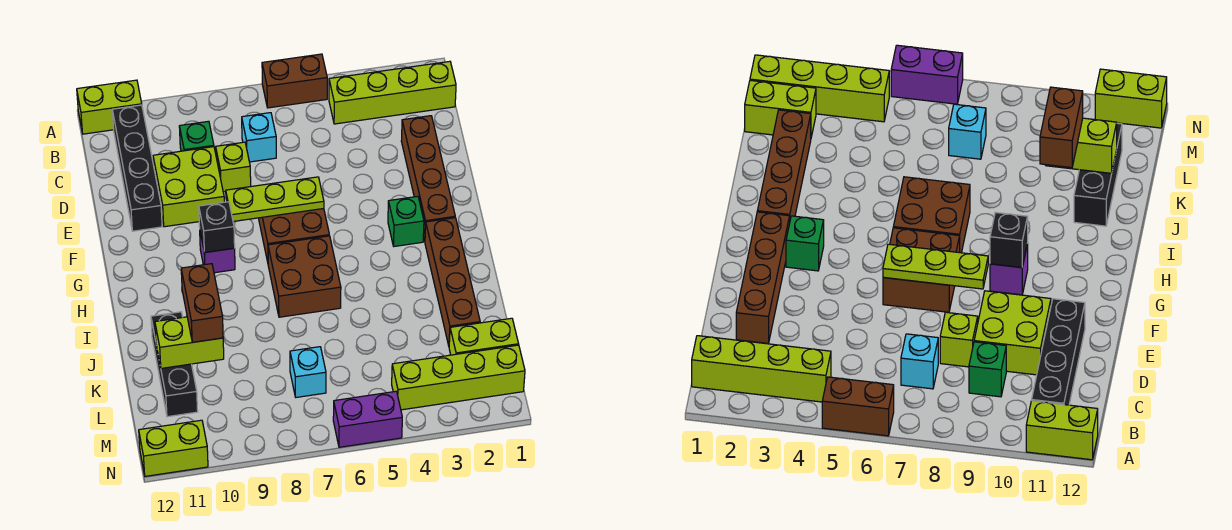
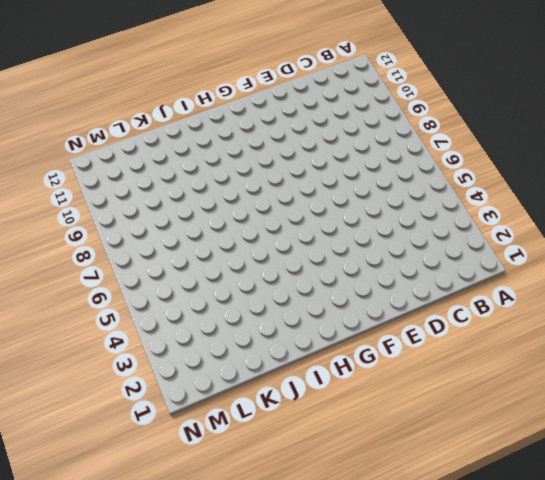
none -> brown 1x2 brick [262,54,327,108]
none -> lime 1x2 brick [77,80,142,134]
none -> lime 1x4 brick [329,61,456,124]

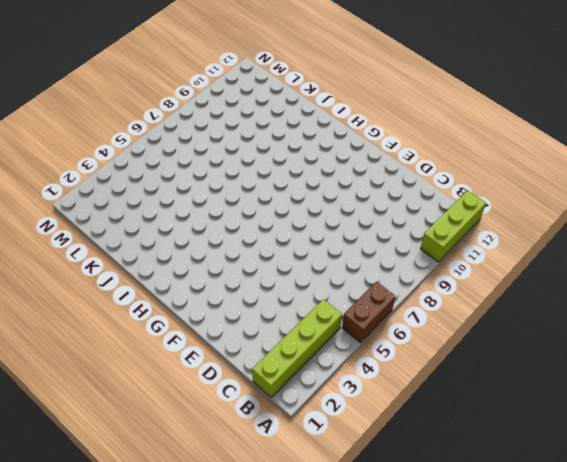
lime 1x3 brick [420,190,486,262] -> lime 1x2 brick [77,80,142,134]
none -> black 1x4 brick [112,105,162,231]
none -> cyan 1x1 brick [242,113,276,162]
none -> green 1x1 brick [179,121,214,151]

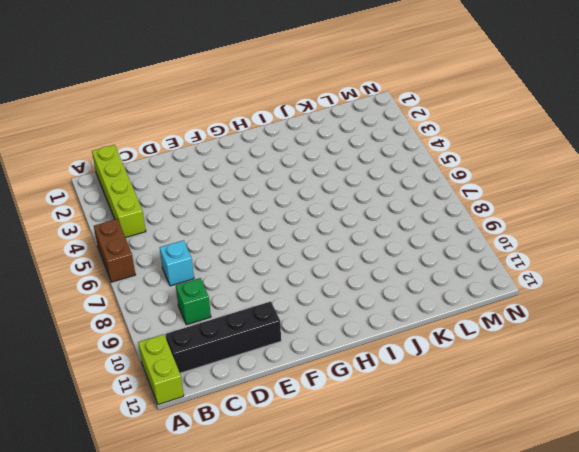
none -> brown 1x4 brick [401,116,455,241]
none -> lime 1x1 brick [216,142,251,192]
none -> lime 2x2 brick [153,147,224,227]

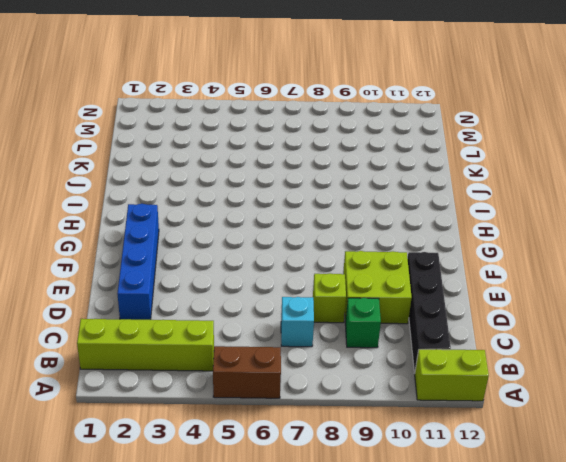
blue 1x4 brick [117,204,159,320] -> brown 1x4 brick [401,116,455,241]
none -> brown 2x2 brick [259,209,329,262]
none -> green 1x1 brick [388,196,424,246]
none -> purple 1x1 brick [200,233,235,273]

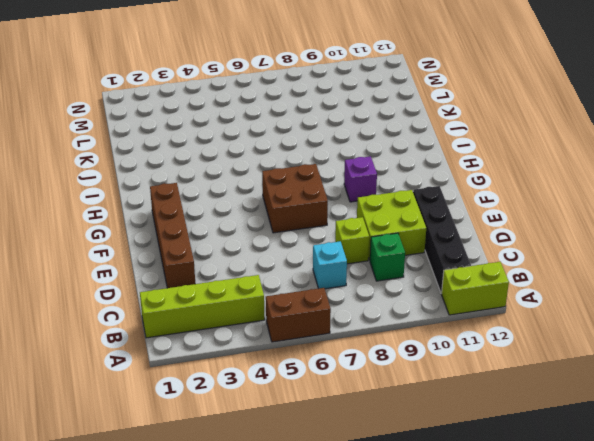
none -> green 1x1 brick [388,196,424,246]
none -> brown 1x4 brick [425,218,480,346]
none -> brown 2x2 brick [268,236,341,317]

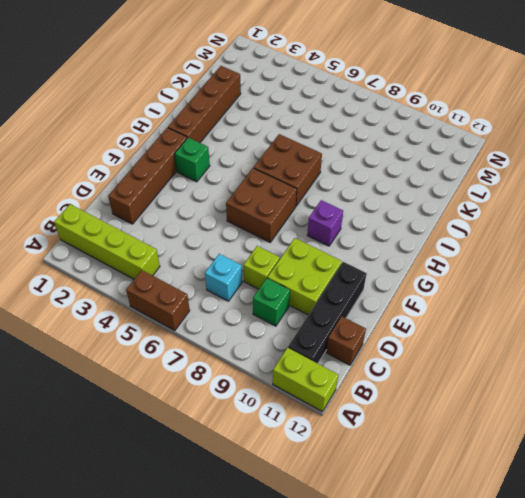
brown 1x1 brick [326,316,366,365] -> none
none -> black 1x3 brick [151,312,198,417]
none -> lime 1x2 brick [449,318,519,355]
none -> cyan 1x1 brick [290,347,326,397]

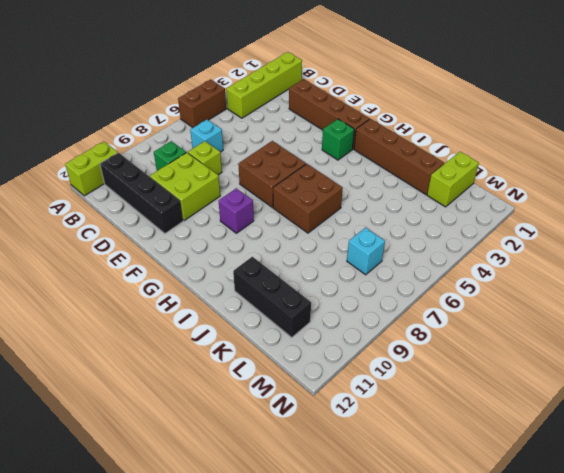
none -> lime 1x4 brick [392,345,525,410]
none -> purple 1x2 brick [333,391,402,447]
none -> lime 1x2 brick [139,420,208,476]

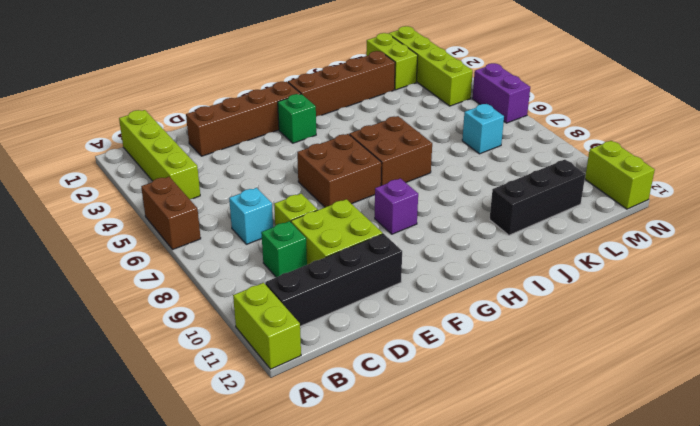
none -> lime 1x3 plate [226,177,324,222]
none -> black 1x1 brick [199,202,235,253]
none -> lime 1x2 brick [155,317,224,368]

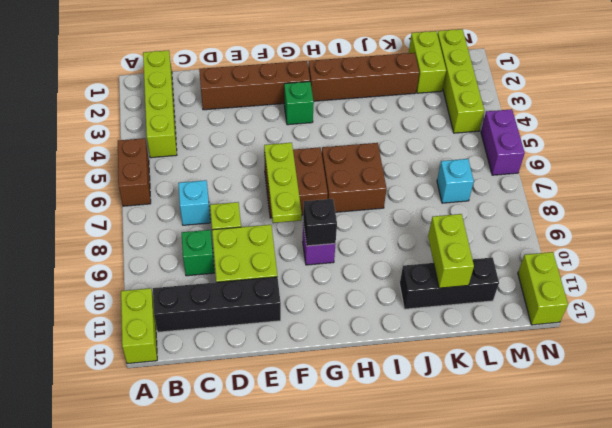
none -> brown 1x2 brick [181,264,223,342]

